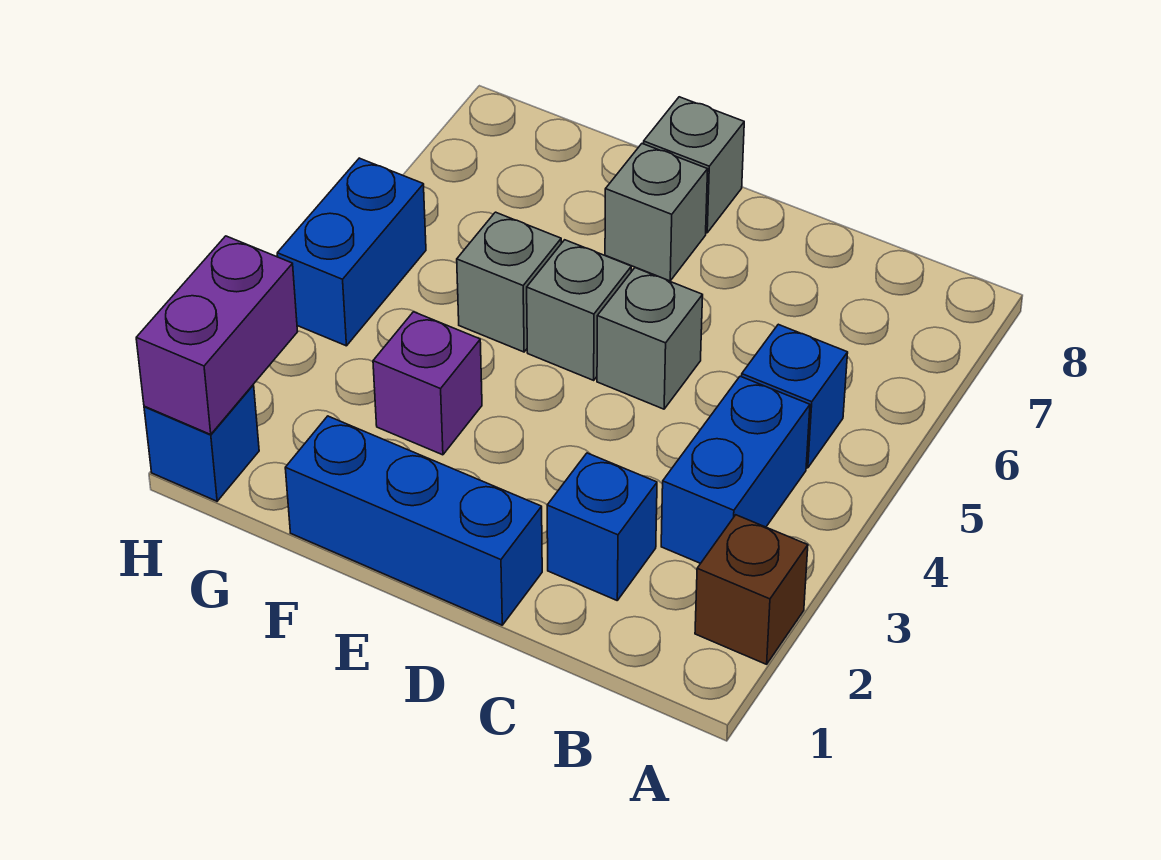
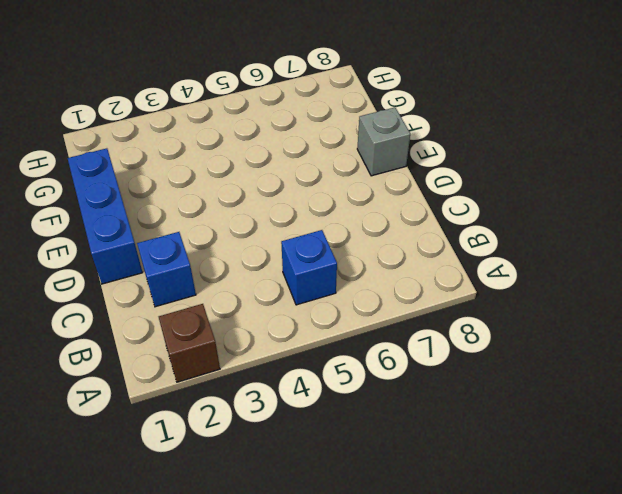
none -> blue 1x2 brick [661,376,810,563]
none -> grey 1x1 brick [597,268,703,409]
none -> grey 1x1 brick [527,240,631,380]

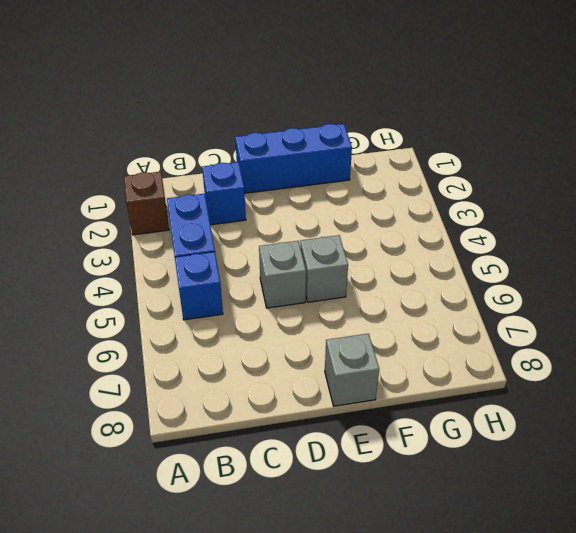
none -> grey 1x1 brick [605,144,708,281]
none -> purple 1x1 brick [373,312,482,455]
none -> grey 1x1 brick [457,212,561,352]

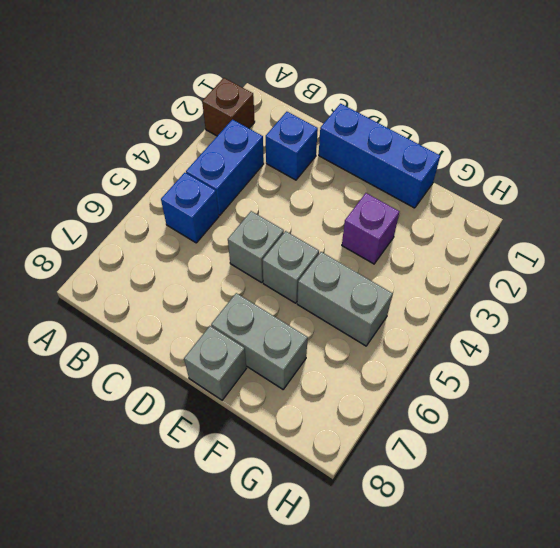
grey 1x2 brick [211,293,308,389] -> grey 1x1 brick [605,144,708,281]
grey 1x2 brick [297,252,393,346] -> grey 1x1 brick [457,212,561,352]
none -> blue 1x1 brick [144,385,259,501]
none -> blue 1x2 brick [277,158,426,346]
none -> purple 1x2 brick [136,236,298,434]

